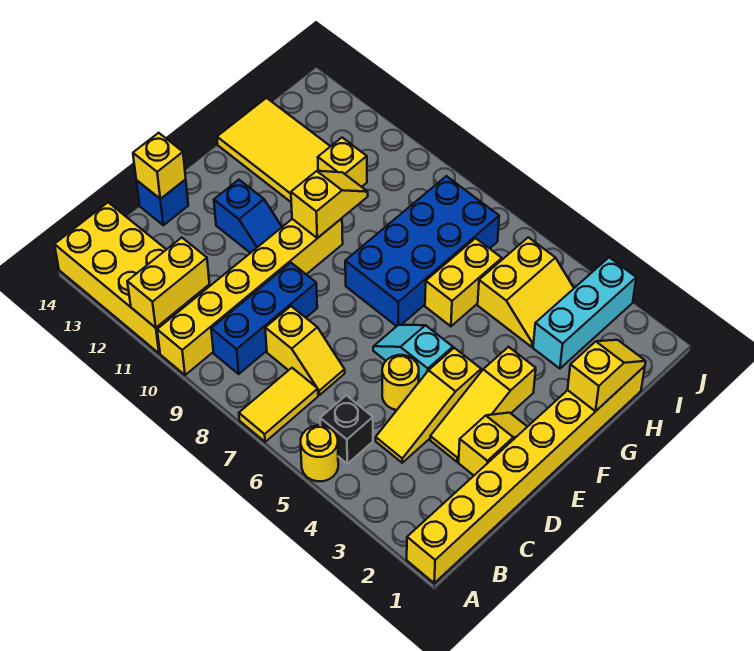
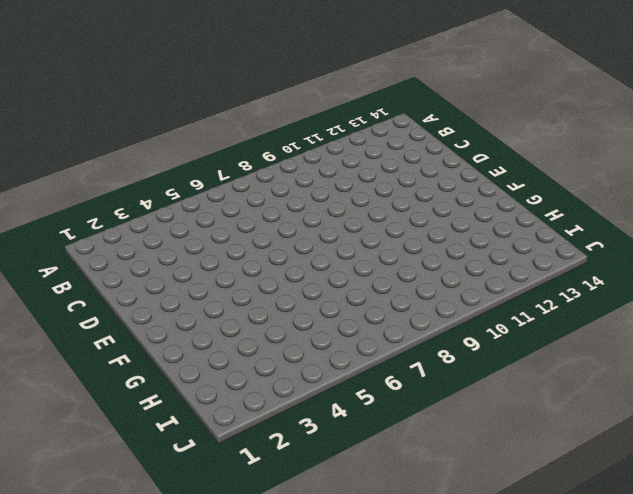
none -> yellow 1x8 brick [407,366,645,583]
none -> yellow 1x1 round brick [301,426,338,481]
none -> yellow 1x2 tile [239,368,318,442]

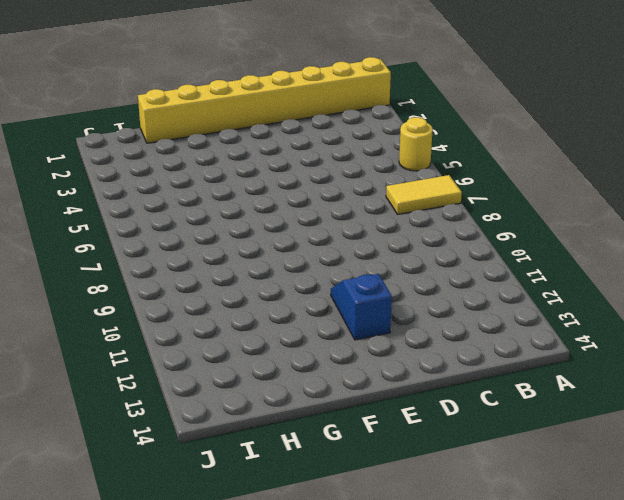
none -> yellow 1x6 brick [157,218,343,375]
none -> yellow 2x4 brick [54,203,210,353]
none -> black 1x1 brick [320,395,373,464]

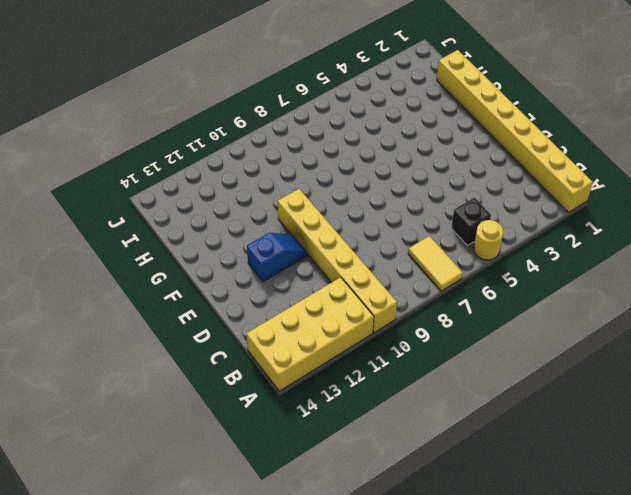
none -> blue 1x3 brick [211,263,317,374]
none -> yellow 1x3 slope [376,348,481,463]
none -> yellow 1x2 slope [265,306,345,395]

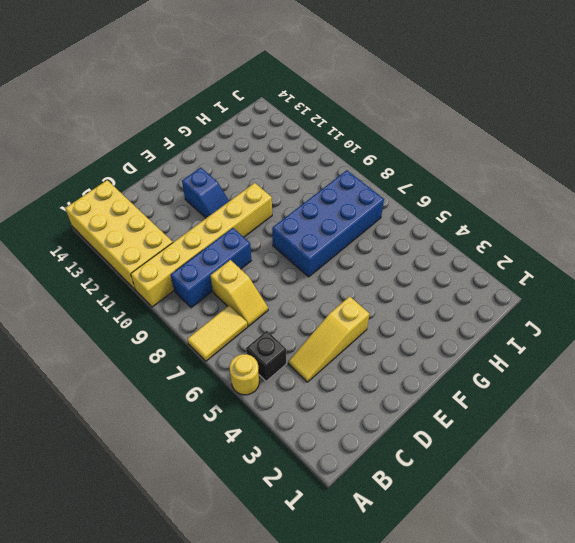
none -> yellow 1x8 brick [407,366,645,583]
none -> yellow 1x2 slope [459,413,527,475]
none -> yellow 1x3 slope [430,347,536,462]

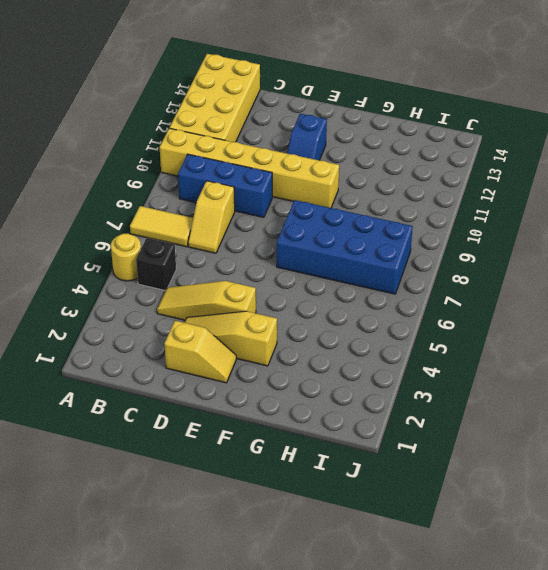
none -> yellow 1x8 brick [407,366,645,583]
none -> yellow 1x1 round brick [382,355,419,410]
none -> blue 1x1 brick [136,179,188,225]

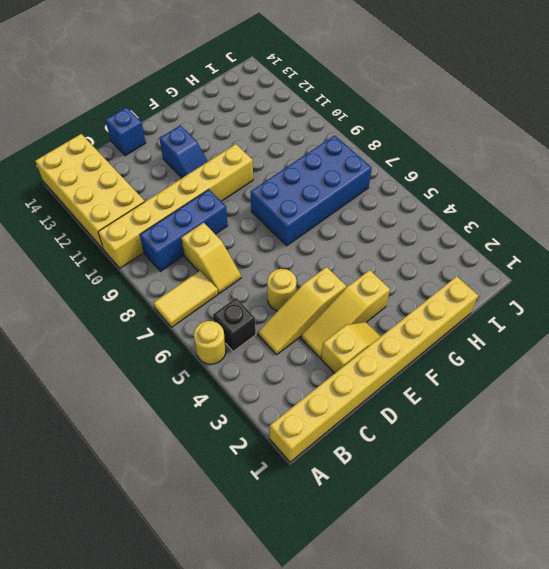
none -> cyan 1x2 slope [373,325,453,382]
none -> yellow 1x2 brick [425,238,502,326]
none -> yellow 2x3 tile [217,98,330,202]

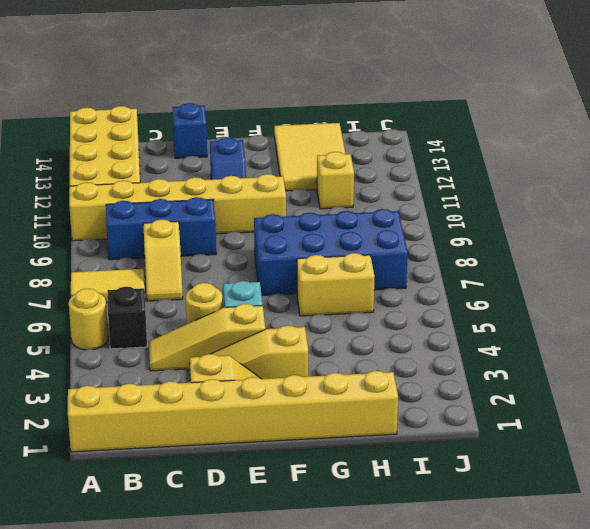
none -> cyan 1x3 brick [533,257,636,369]
none -> yellow 2x2 slope [478,237,574,347]
none -> yellow 1x2 brick [127,238,209,328]

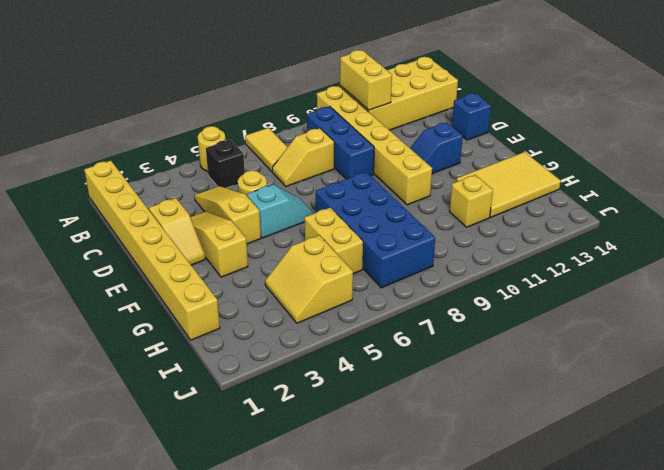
none -> cyan 1x3 brick [533,257,636,369]
none -> yellow 1x1 brick [133,133,186,199]
none -> yellow 1x2 slope [291,171,368,238]

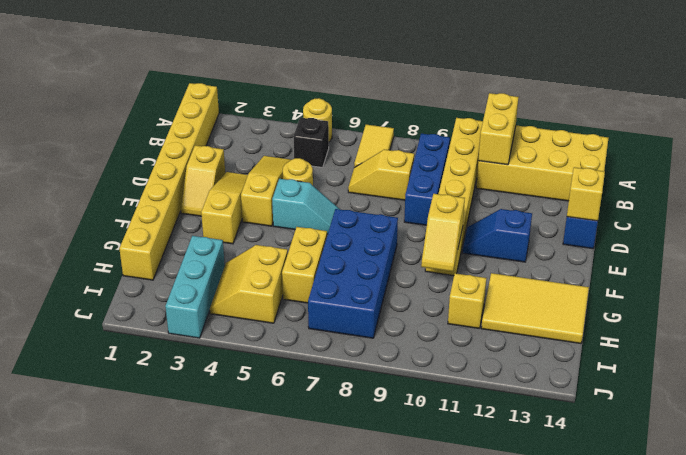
none -> yellow 1x2 slope [568,340,646,411]

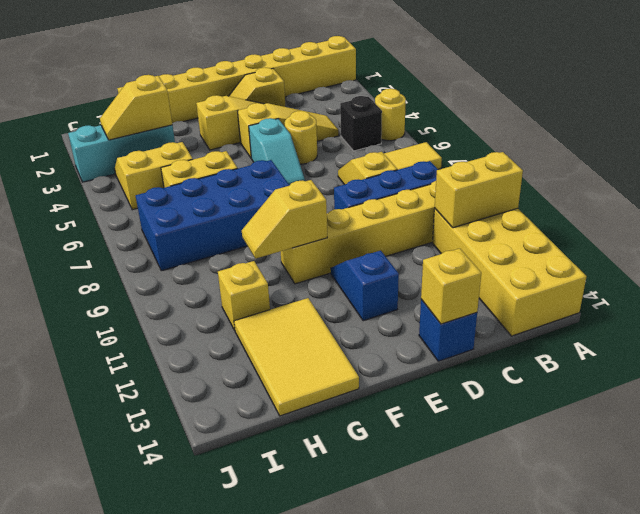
yellow 1x2 slope [100,75,172,140] -> yellow 1x2 slope moved to [568,340,646,411]

